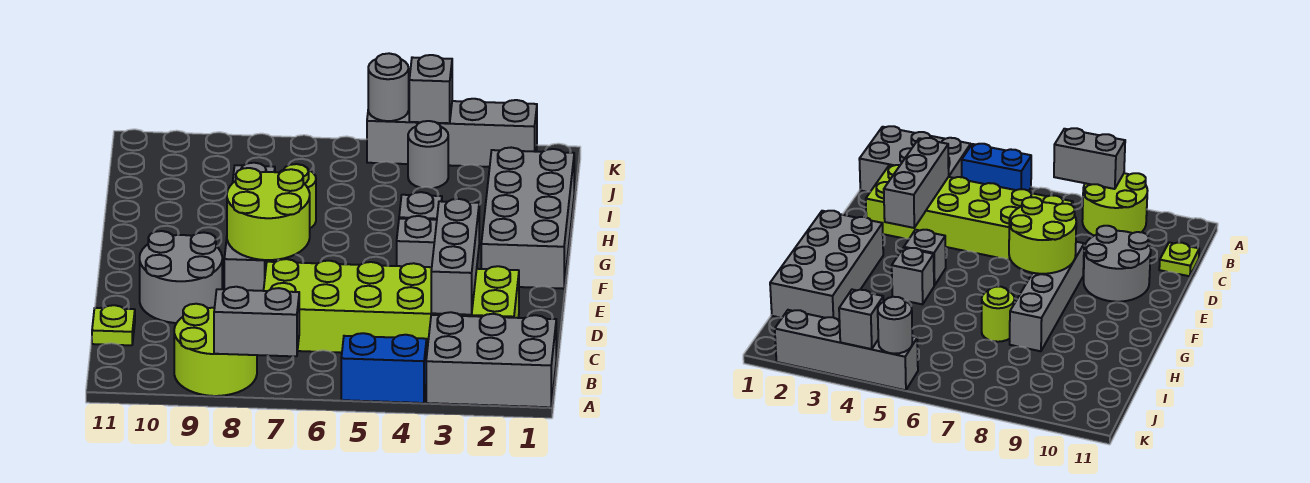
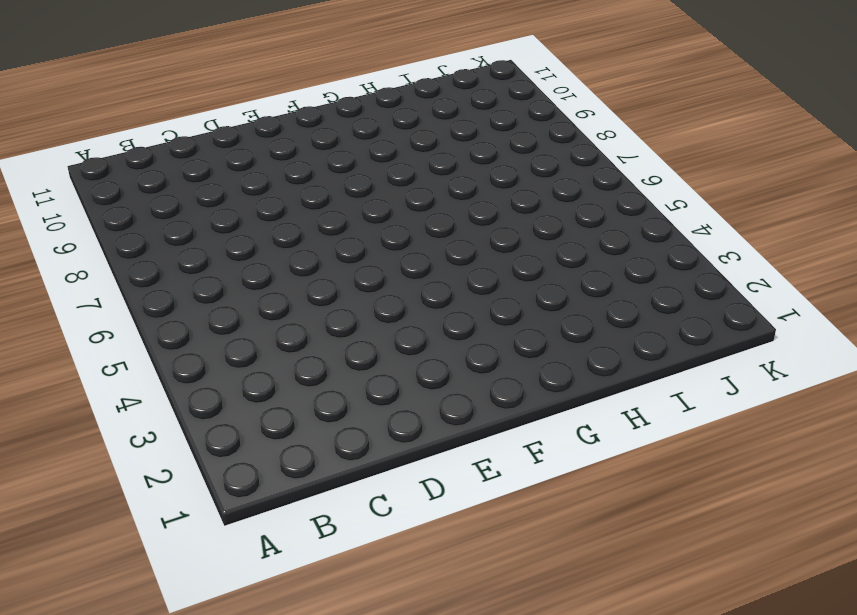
none -> grey 2x3 brick [426,312,556,407]
none -> blue 1x2 brick [341,333,427,403]
none -> lime 2x2 round brick [174,304,257,396]

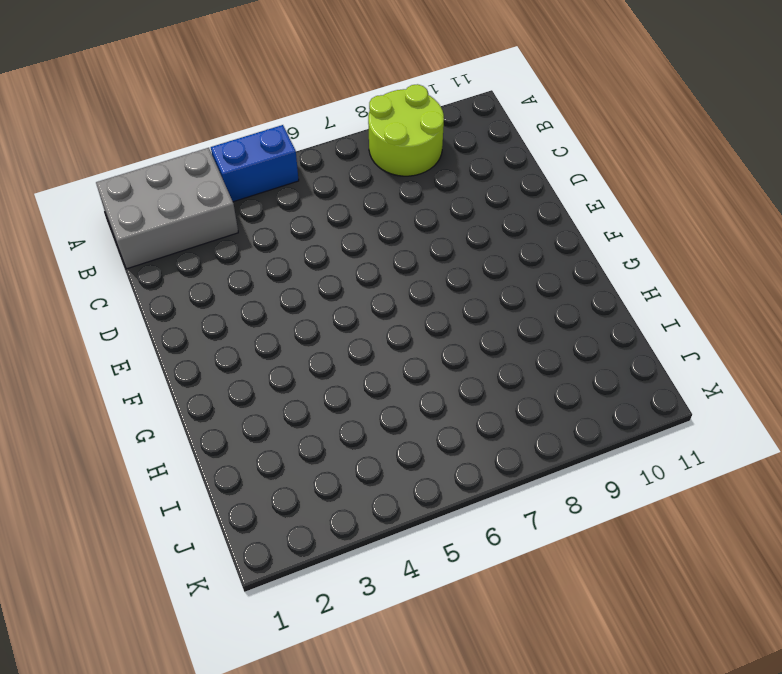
none -> lime 2x6 brick [264,259,519,353]
none -> lime 1x1 plate [92,305,135,345]
none -> grey 2x2 round brick [140,231,222,323]

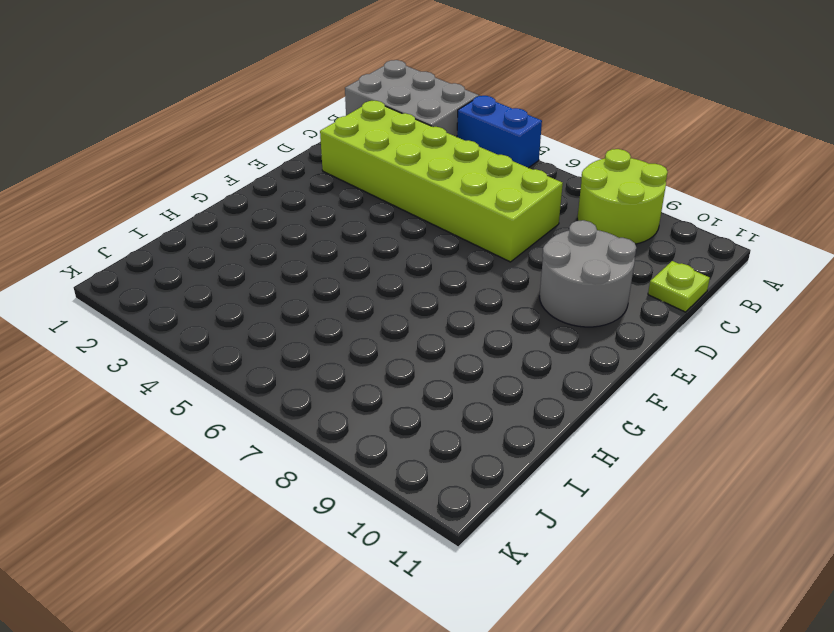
none -> grey 1x4 brick [224,163,275,291]
none -> grey 2x4 brick [481,148,574,289]
none -> grey 1x1 brick [397,216,437,267]

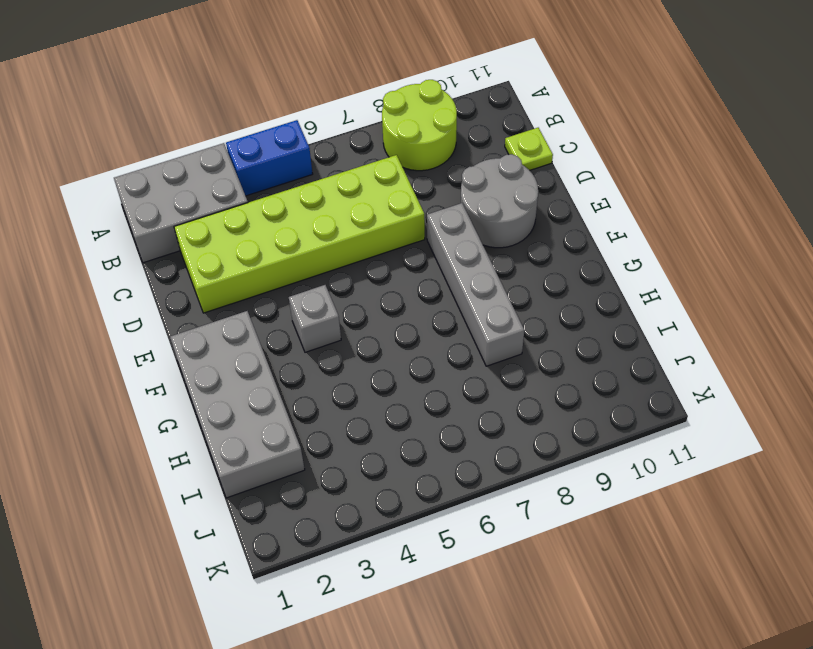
none -> grey 1x1 brick [399,192,442,220]
none -> lime 1x1 round brick [279,164,316,228]
none -> grey 1x1 round brick [408,121,448,188]

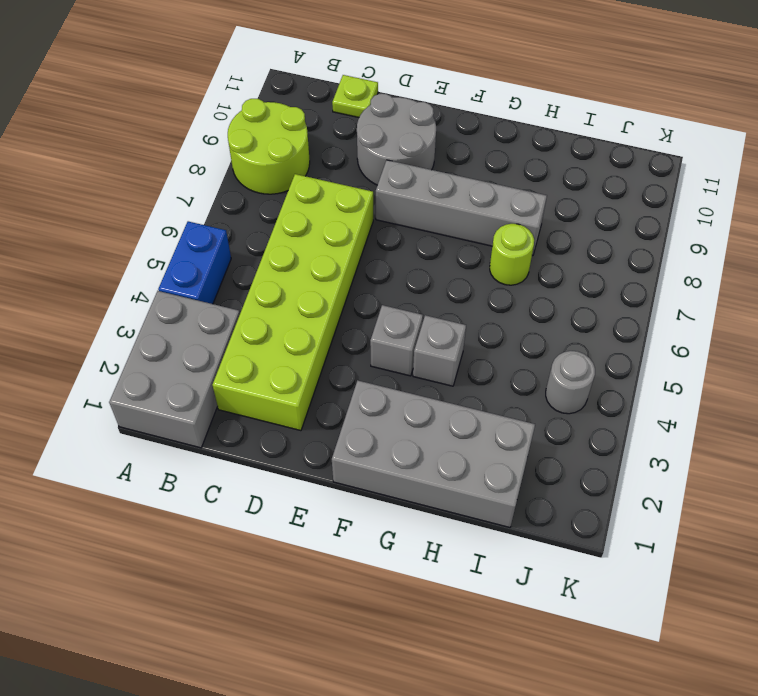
none -> grey 1x4 brick [367,99,537,167]
none -> grey 1x2 brick [214,287,299,356]
none -> grey 1x3 brick [431,199,479,315]

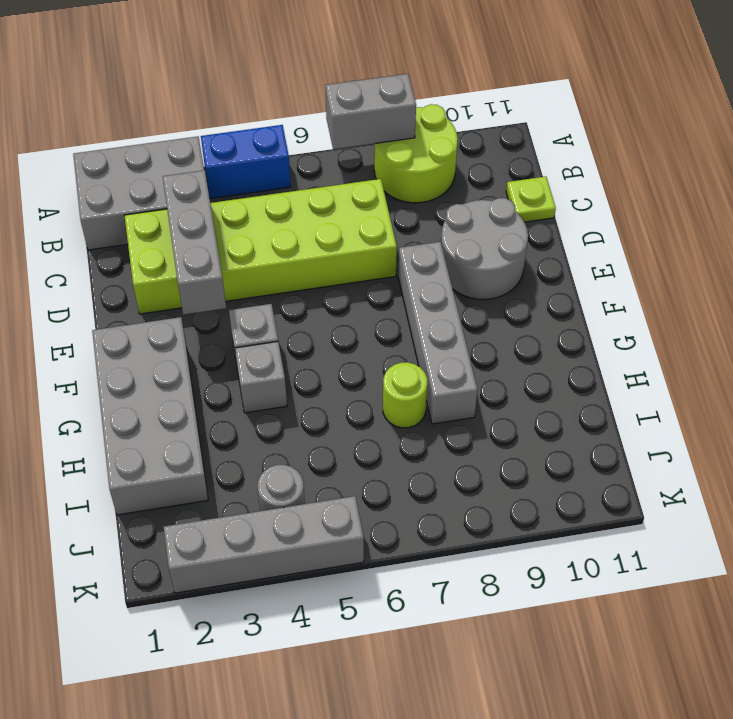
none -> lime 2x2 round brick [227,168,310,260]
none -> grey 1x1 brick [409,55,452,123]
none -> grey 1x1 round brick [368,53,409,121]

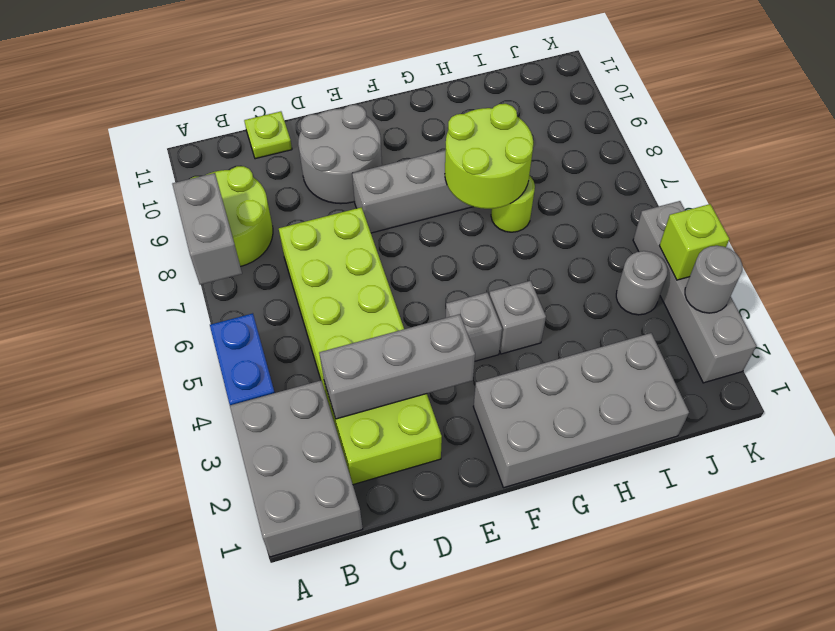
lime 2x2 round brick [445,104,533,209] -> lime 2x2 round brick moved to [227,168,310,260]
grey 1x1 round brick [685,246,742,313] -> grey 1x1 round brick moved to [368,53,409,121]
lime 1x1 brick [659,204,729,280] -> grey 1x1 brick [409,55,452,123]

